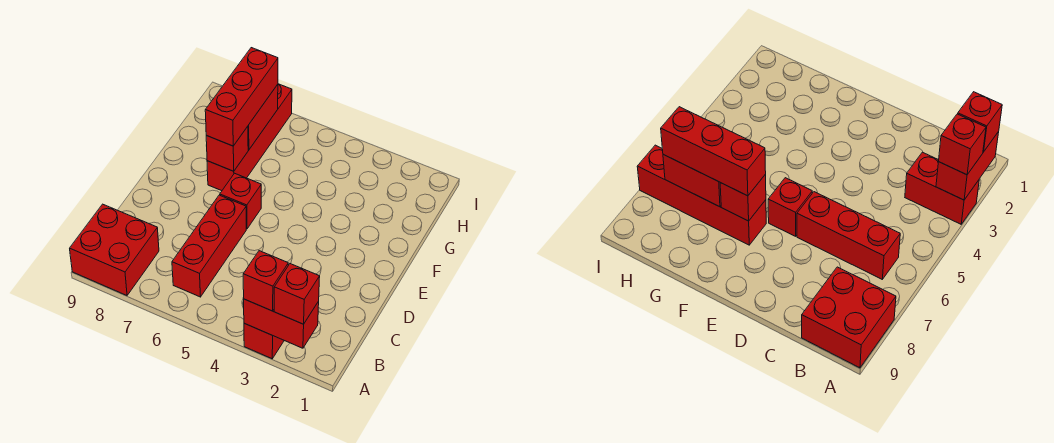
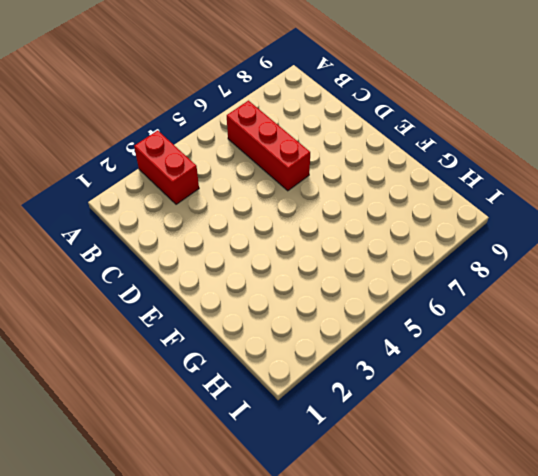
none -> red 2x2 brick [70,204,159,295]
none -> red 1x1 brick [220,173,261,229]

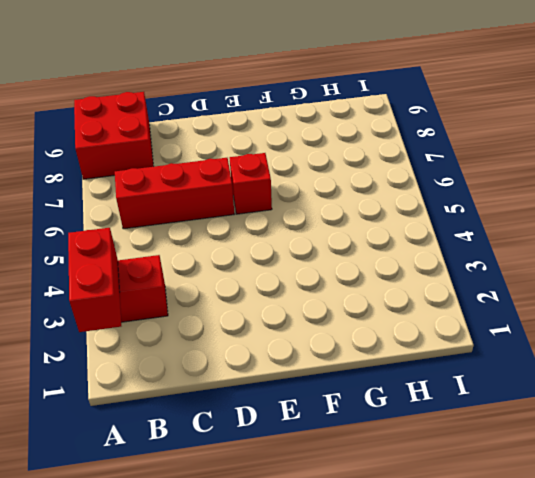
none -> red 1x4 brick [207,84,292,191]
none -> red 1x1 brick [206,126,248,171]

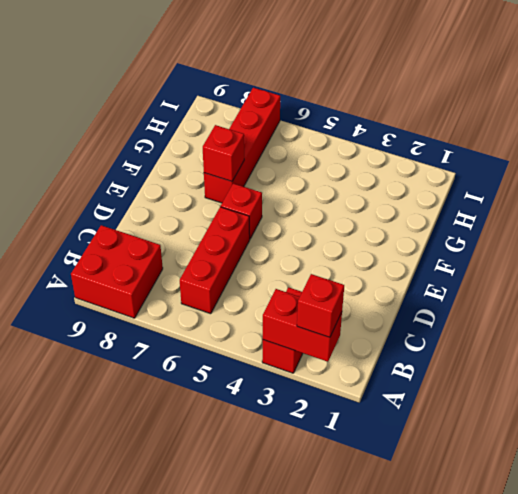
none -> red 1x2 brick [248,84,278,150]
none -> red 1x1 brick [243,251,288,311]

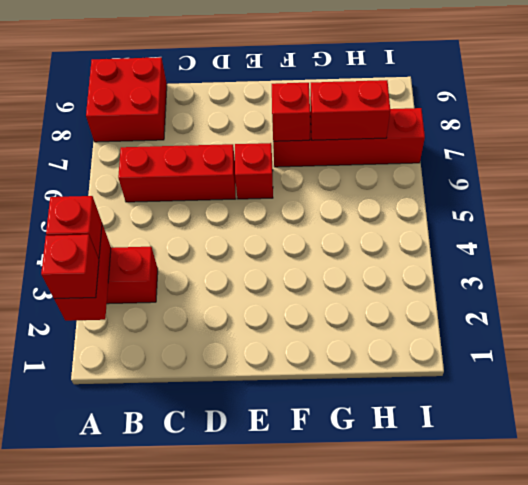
none -> red 1x3 brick [205,48,278,146]

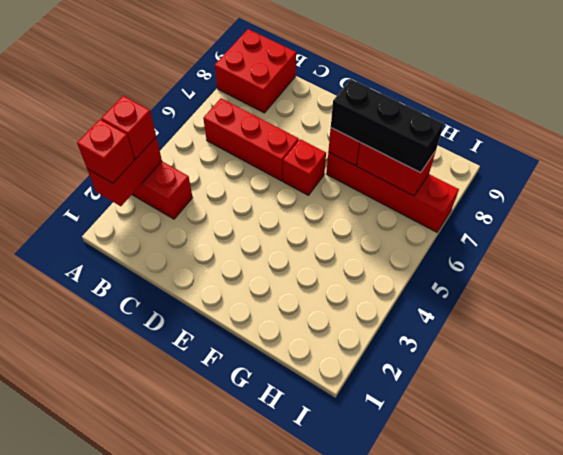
black 1x3 brick [331,79,444,173] -> red 1x3 brick [205,48,278,146]

